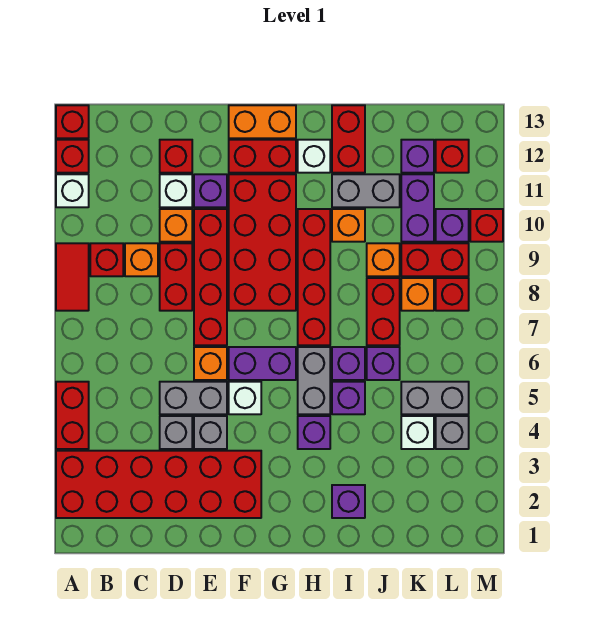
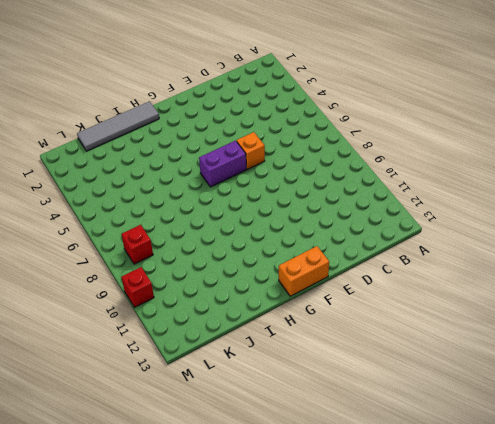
grey 1x4 tile [77,101,159,151] -> none
none -> red 2x6 brick [56,451,261,518]
none -> red 1x2 brick [56,382,89,449]
none -> red 1x2 tile [56,243,89,311]
none -> white 1x1 brick [56,174,89,207]

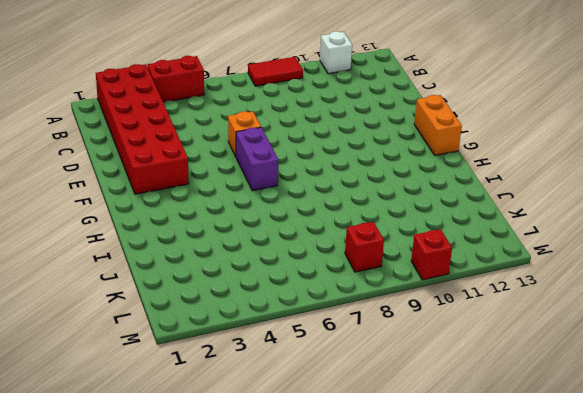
none -> red 1x1 brick [56,140,89,173]
none -> red 1x1 brick [56,105,89,138]
none -> red 1x1 brick [90,243,123,276]
none -> orange 1x1 brick [125,243,158,276]

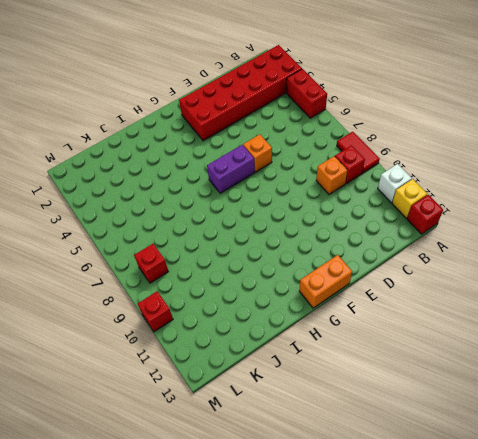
yellow 1x1 brick [392,179,427,218] -> red 1x1 brick [56,140,89,173]
none -> grey 1x1 brick [160,416,192,449]
none -> grey 1x2 brick [160,382,227,414]
none -> red 1x2 brick [160,243,192,311]
none -> orange 1x1 brick [160,209,192,242]

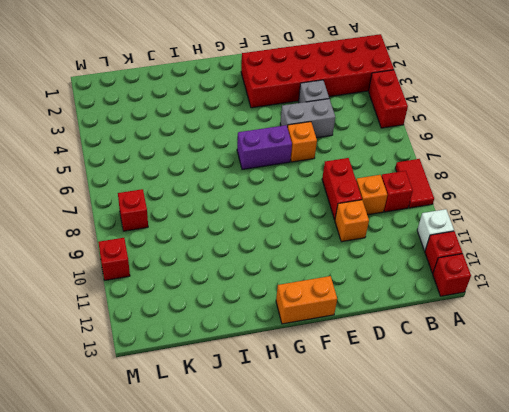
none -> white 1x1 brick [160,174,192,207]
none -> red 1x1 brick [160,140,192,173]
none -> grey 1x1 brick [194,416,227,449]
none -> red 1x4 brick [194,209,227,345]

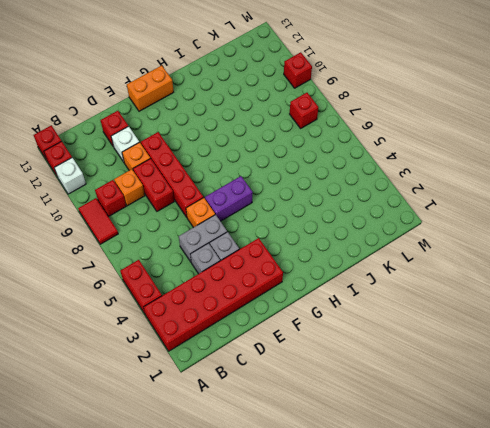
none -> purple 1x1 brick [194,174,227,207]
none -> white 1x1 brick [229,382,261,414]
none -> red 2x4 brick [229,174,296,311]
none -> red 1x2 brick [229,140,296,173]

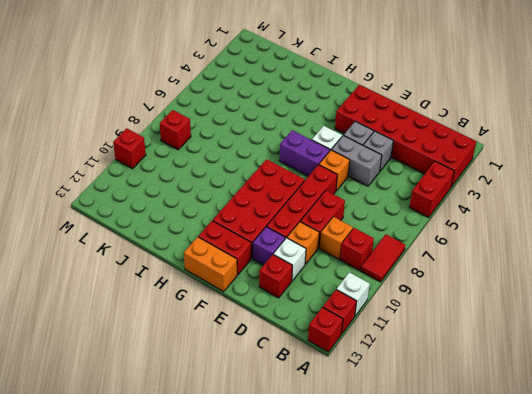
none -> purple 1x1 brick [298,416,330,449]
none -> grey 1x2 brick [298,347,330,414]
none -> red 1x4 brick [298,209,330,345]
none -> white 1x1 brick [298,140,330,173]

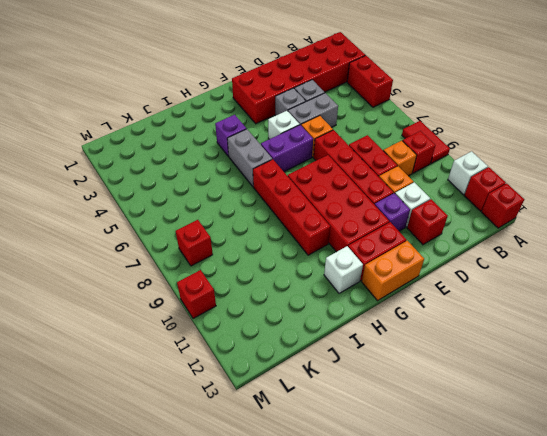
none -> purple 1x1 brick [332,485,365,518]
none -> purple 1x1 brick [332,382,365,414]
none -> purple 1x1 brick [332,347,365,380]
none -> orange 1x1 brick [332,209,365,242]

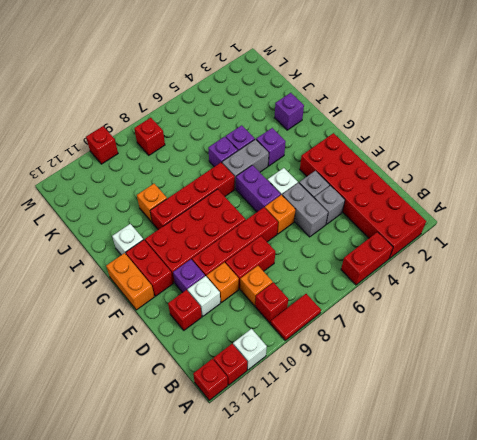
none -> grey 1x2 brick [332,174,400,207]
none -> red 1x2 brick [332,105,365,173]
none -> purple 1x1 brick [367,347,400,380]
none -> red 1x2 brick [367,278,400,345]

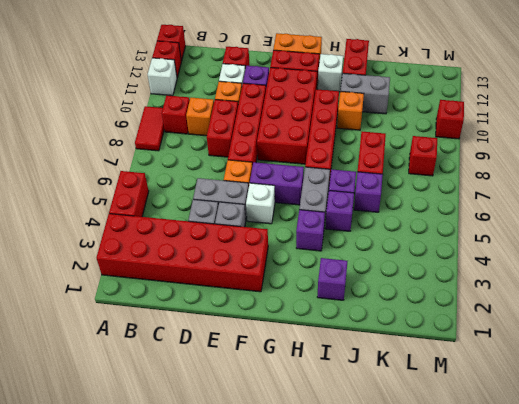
none -> orange 1x1 brick [367,243,400,276]
none -> white 1x1 brick [401,416,434,449]
none -> grey 1x2 brick [401,382,469,414]
none -> orange 1x1 brick [401,278,434,311]

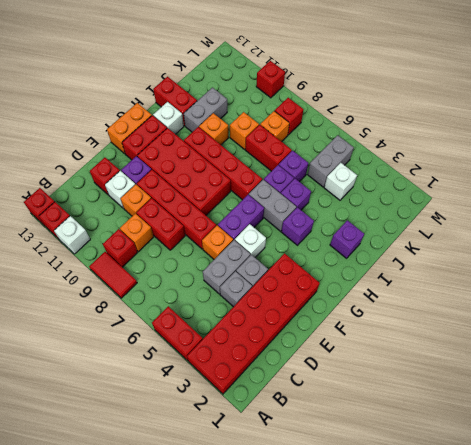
none -> red 1x2 brick [401,243,469,276]
none -> purple 1x2 brick [401,174,434,242]
none -> purple 1x1 brick [401,140,434,173]
none -> grey 1x1 brick [436,416,469,449]

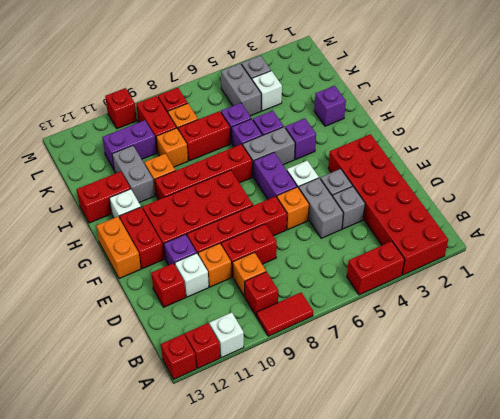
none -> purple 1x1 brick [401,140,434,173]
none -> purple 1x1 brick [436,209,469,242]
none -> red 1x1 brick [436,140,469,173]

